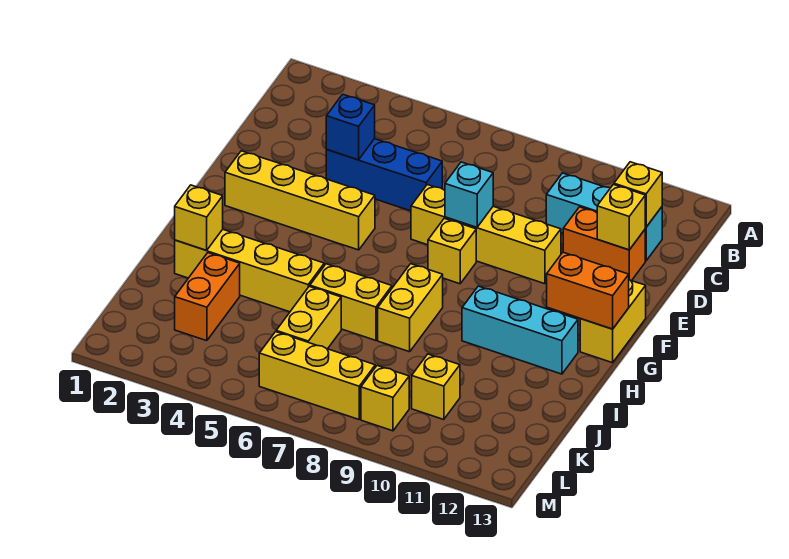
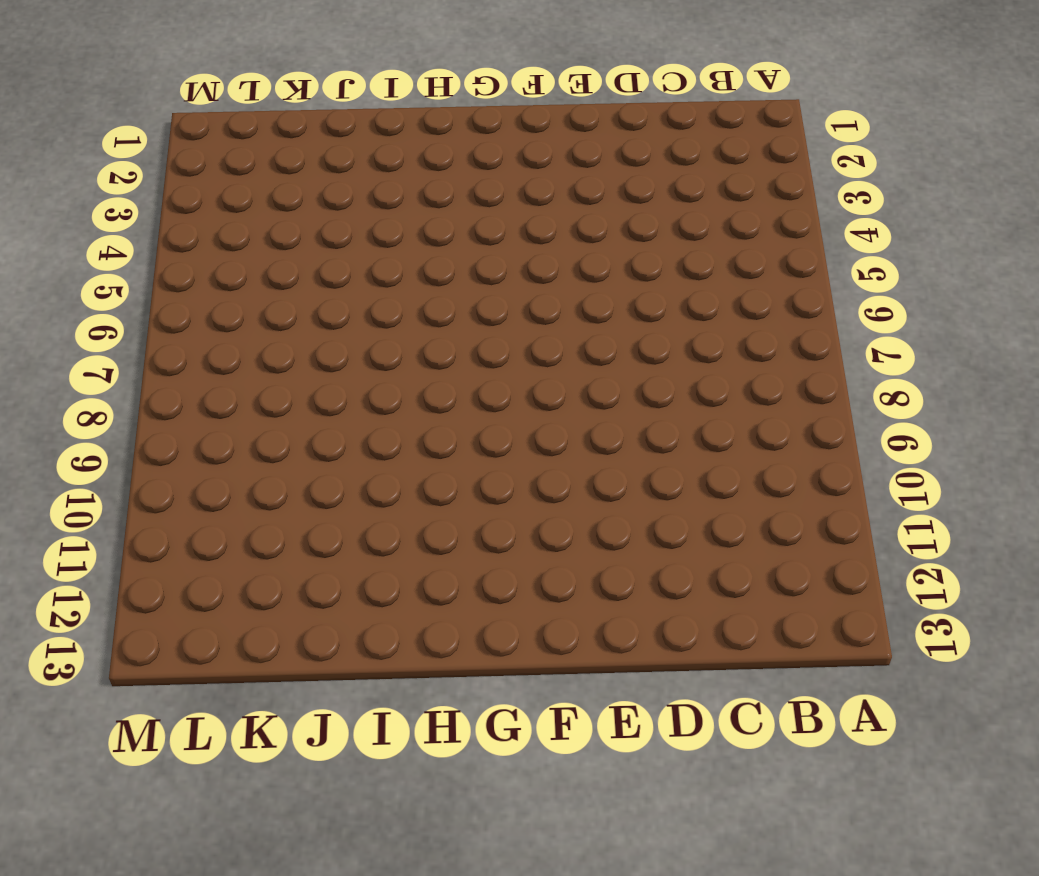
none -> cyan 1x3 brick [546,173,662,261]
none -> blue 1x3 brick [326,139,442,211]
none -> orange 1x2 brick [563,207,645,281]

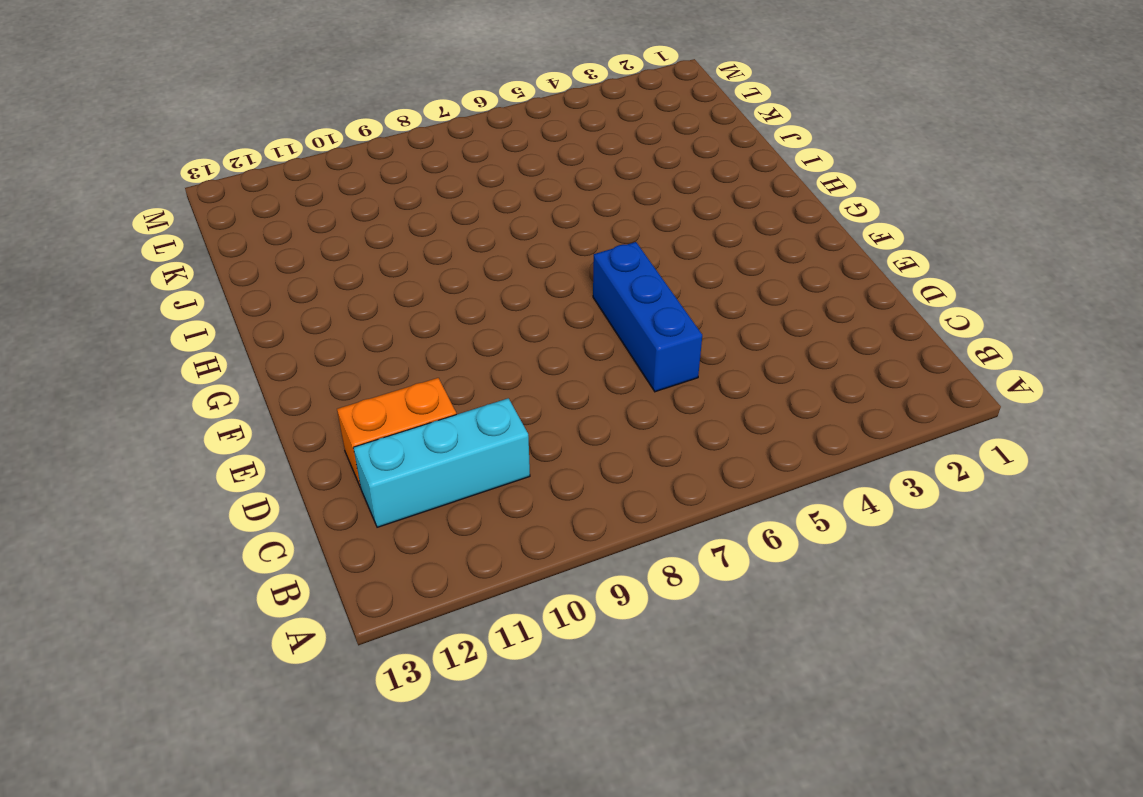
blue 1x3 brick [593,242,702,392] -> blue 1x3 brick turned to [326,139,442,211]
none -> yellow 1x4 brick [411,185,561,284]
none -> yellow 1x4 brick [225,151,375,250]
none -> yellow 1x1 brick [428,218,476,284]

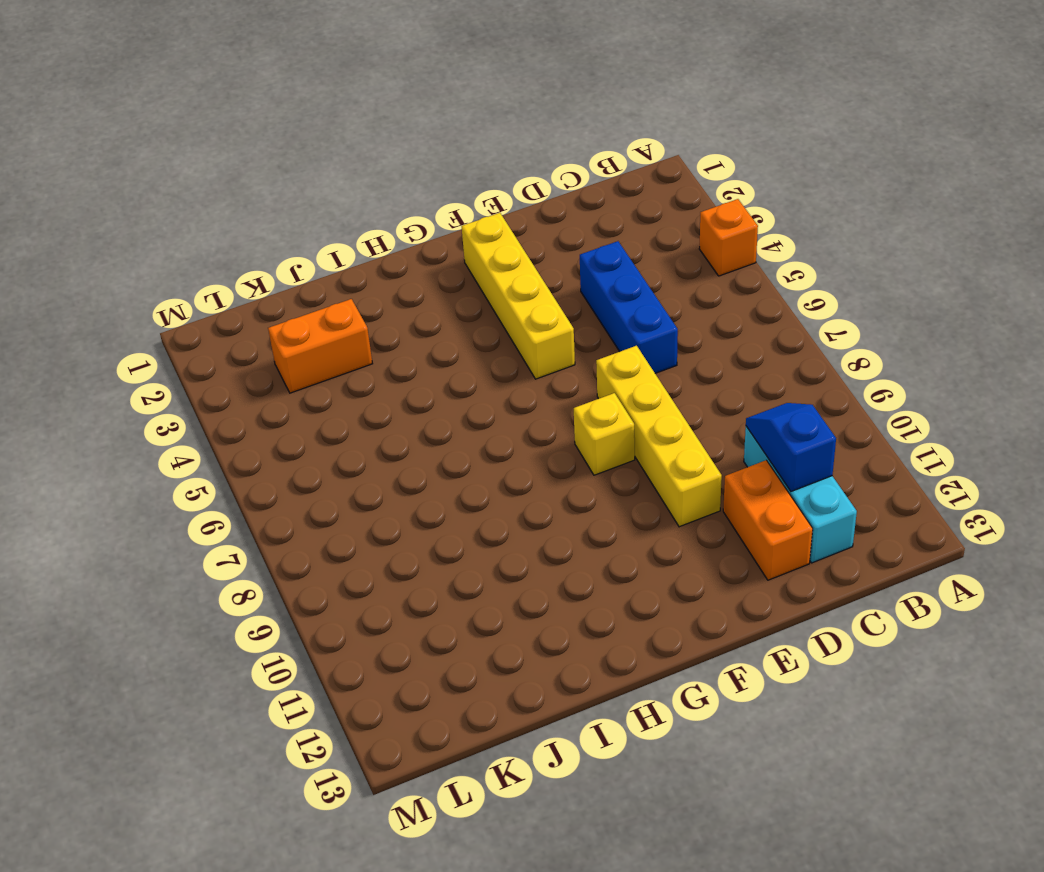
orange 1x1 brick [699,199,758,276] -> none
blue 1x2 slope [746,403,836,491] -> none
none -> yellow 1x2 brick [580,280,646,363]
none -> yellow 1x2 brick [378,264,443,352]
none -> cyan 1x3 brick [462,286,578,374]

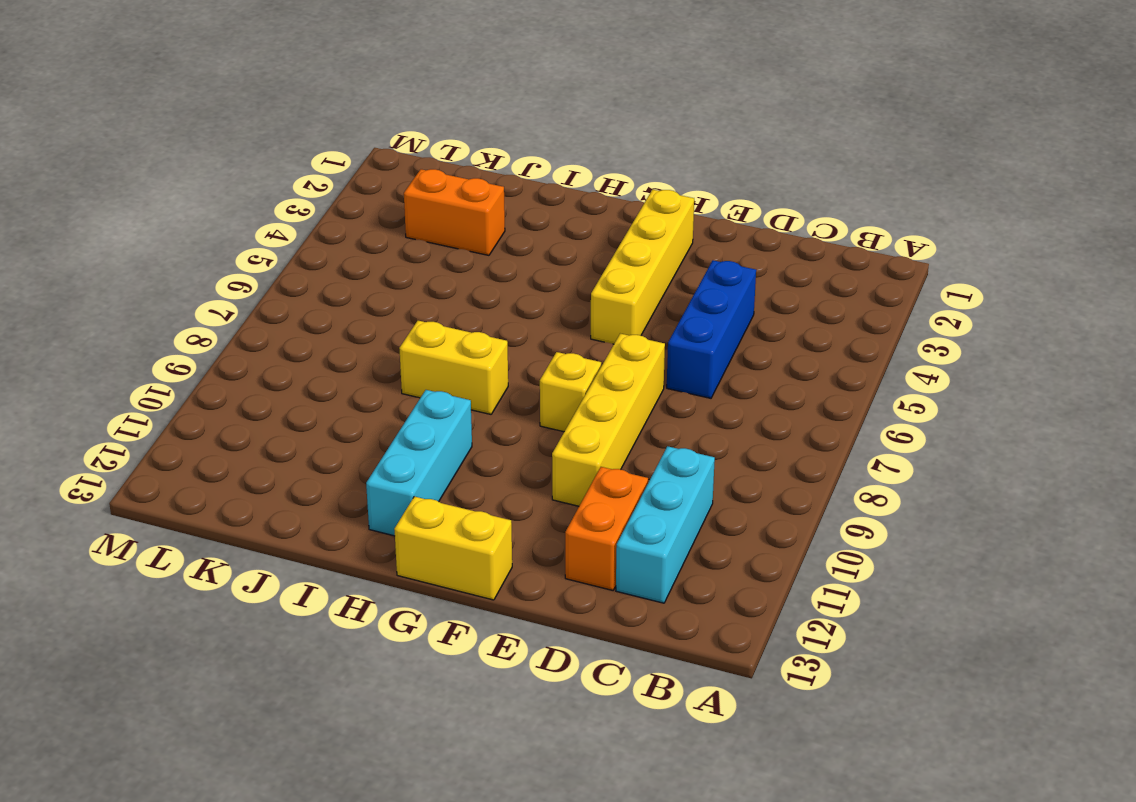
none -> yellow 1x4 brick [175,229,324,312]
none -> yellow 1x2 brick [310,264,392,340]
none -> yellow 1x2 brick [276,286,341,349]

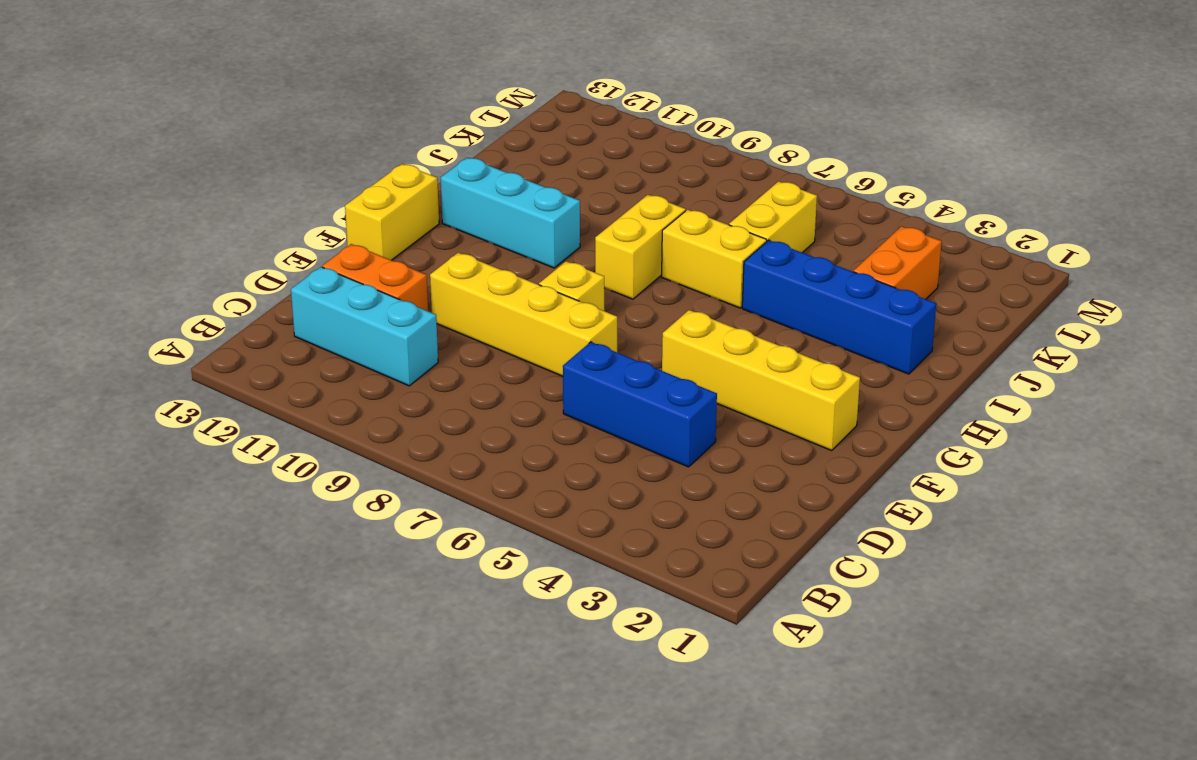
blue 1x4 brick [742,240,936,374] -> yellow 1x4 brick [175,229,324,312]
none -> yellow 1x1 brick [412,354,460,420]
none -> yellow 1x3 brick [259,332,375,419]
none -> yellow 1x1 brick [361,366,409,431]

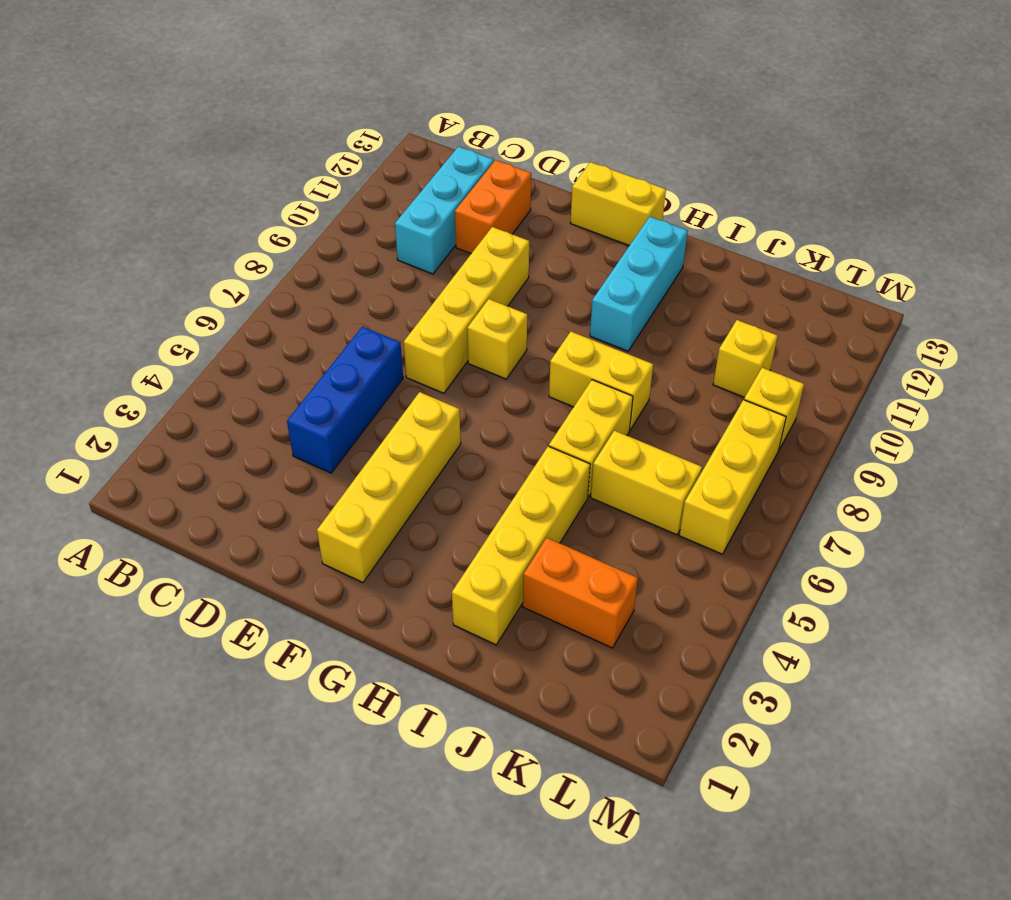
none -> yellow 1x1 brick [614,162,662,227]
none -> blue 1x1 brick [326,94,375,160]
none -> yellow 1x1 brick [597,184,645,250]

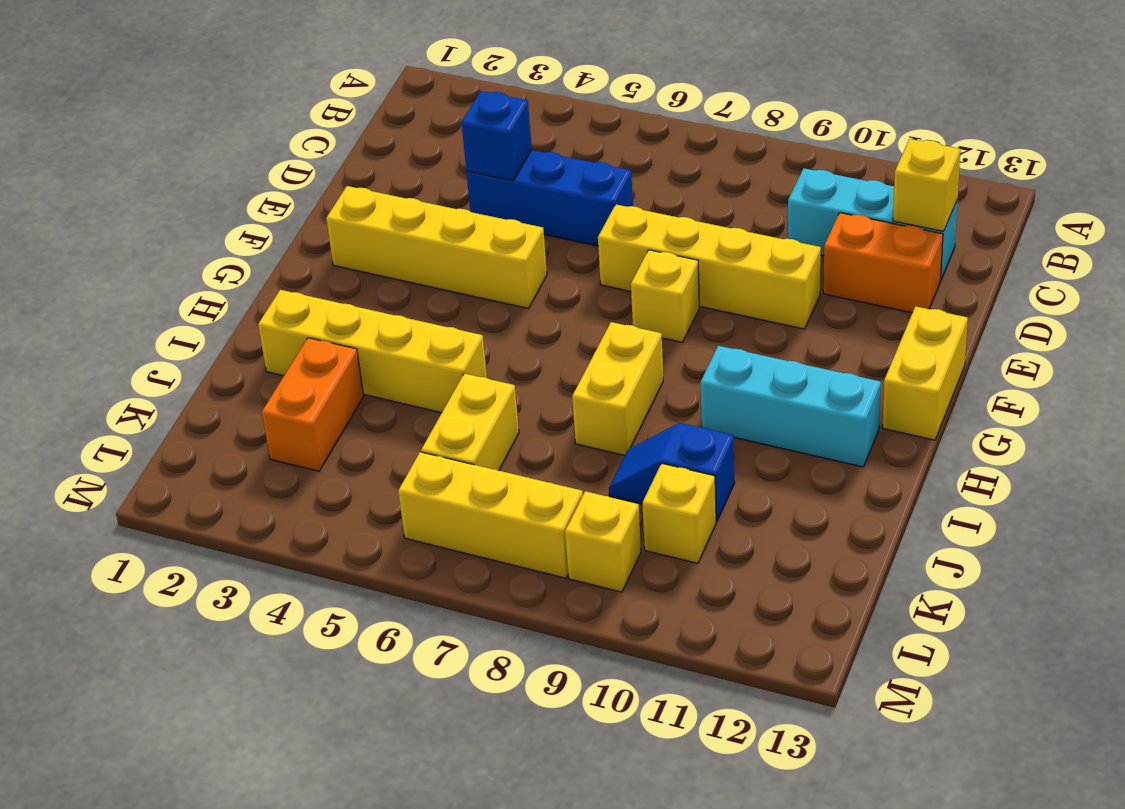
blue 1x2 slope [609,423,735,522] -> none
none -> yellow 1x2 brick [310,264,392,340]
none -> yellow 1x1 brick [597,184,645,250]
none -> cyan 1x1 brick [445,162,493,227]

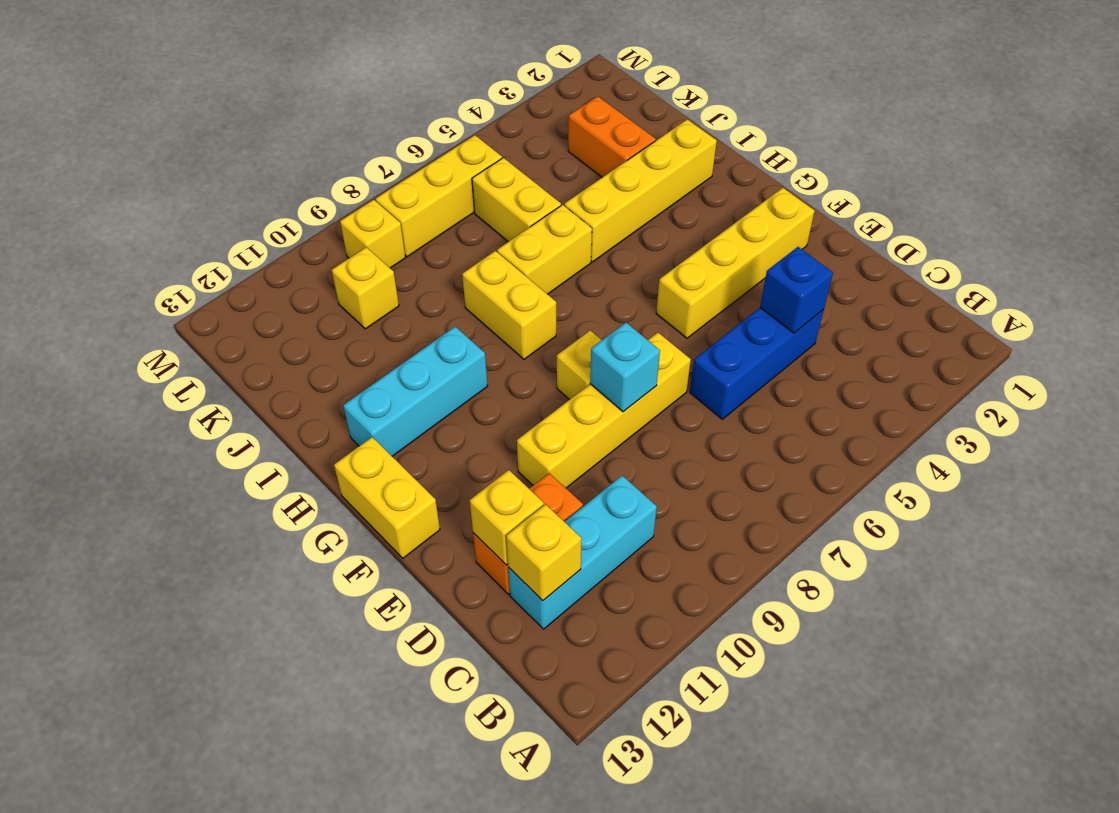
none -> orange 1x2 brick [547,253,629,329]
none -> yellow 1x1 brick [175,185,223,250]

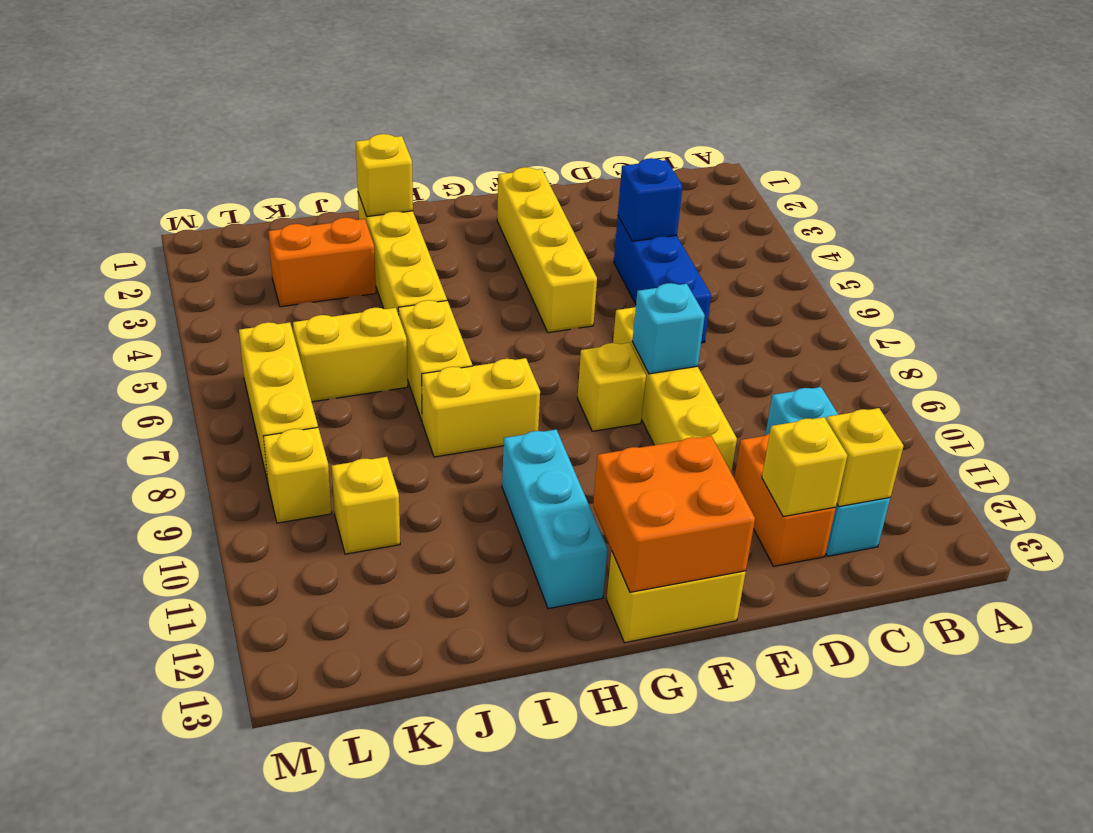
orange 2x2 brick [593,436,755,592] -> orange 1x2 brick [547,253,629,329]

